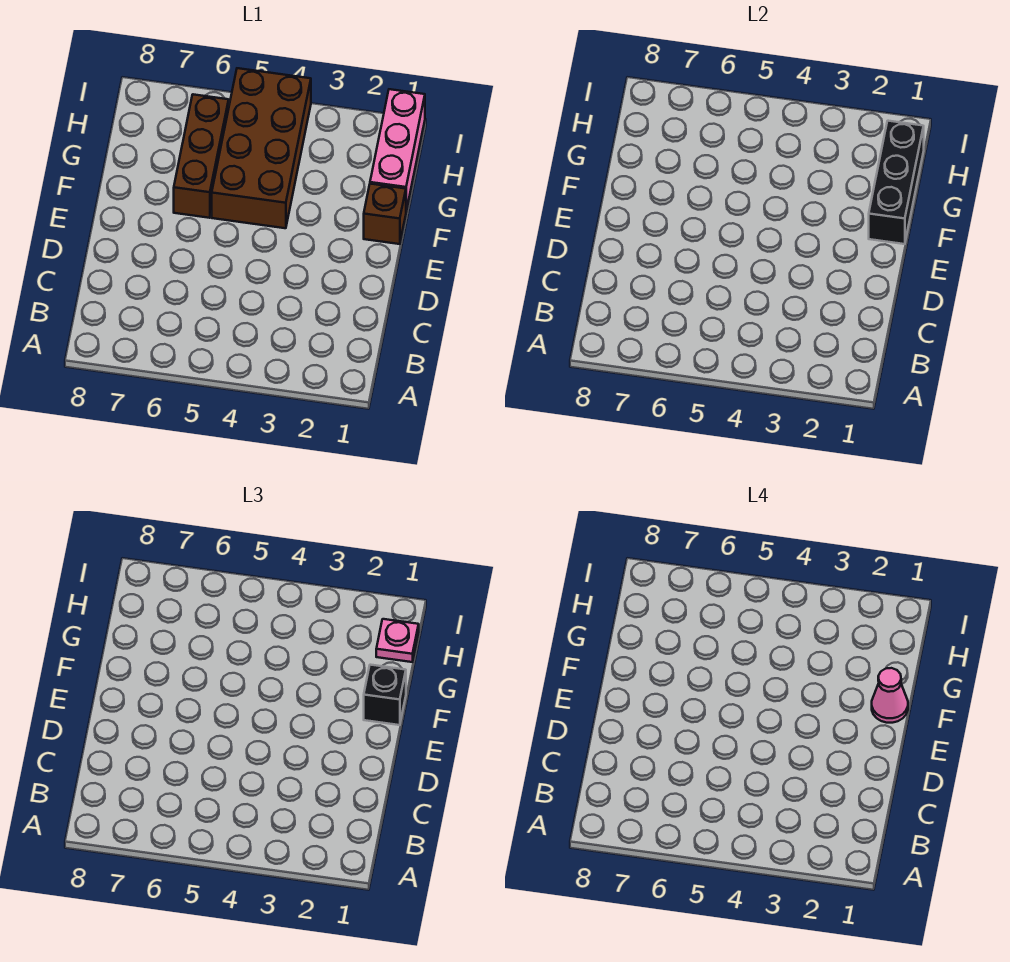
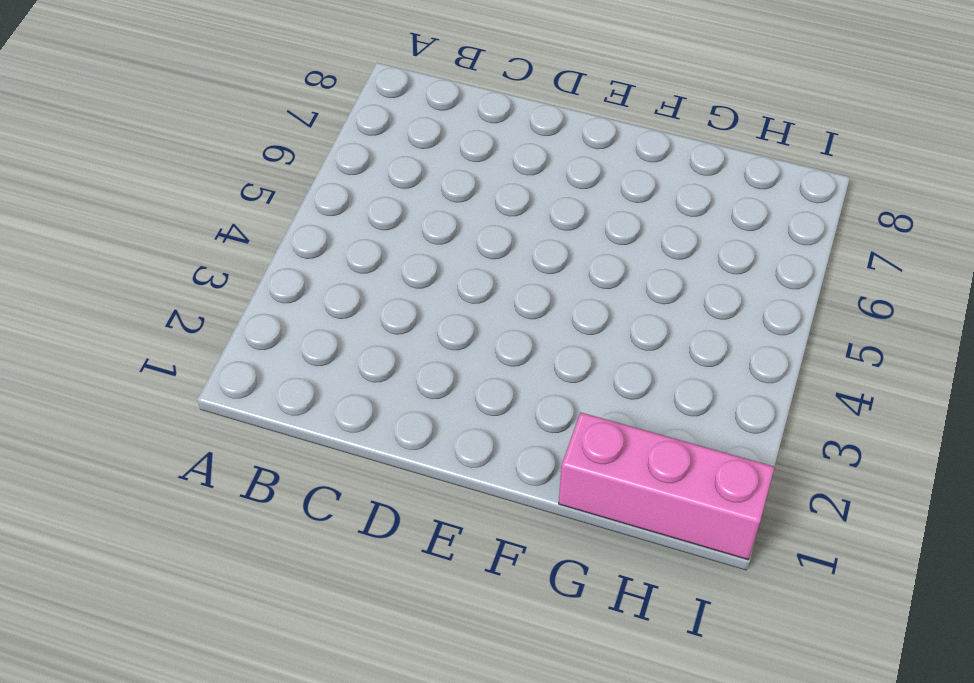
none -> brown 1x1 brick [364,184,406,244]
none -> brown 2x4 brick [212,68,311,228]

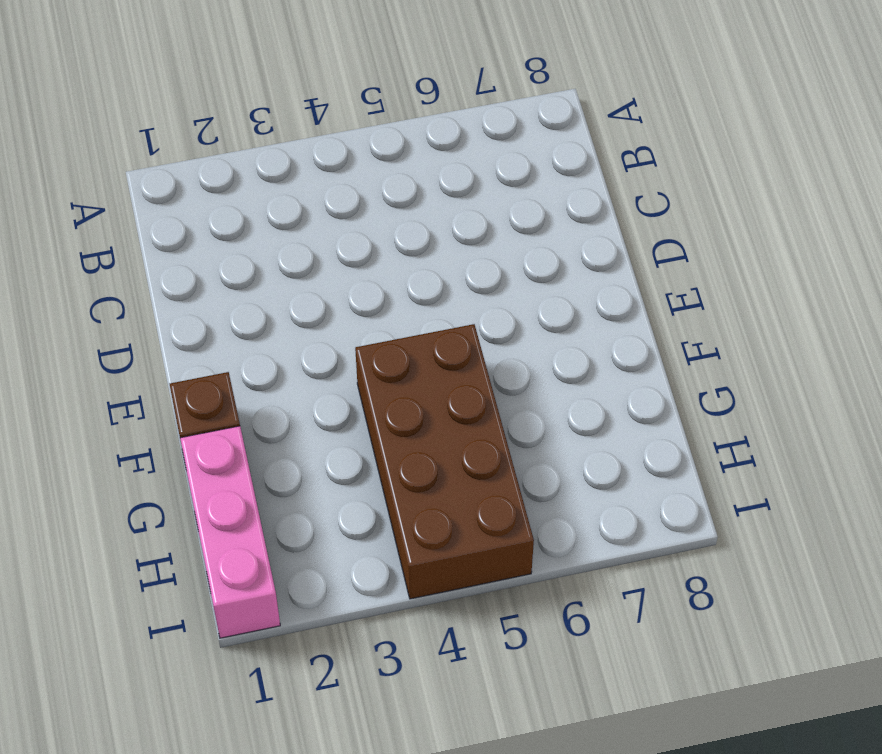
none -> brown 1x3 brick [174,94,229,218]
none -> black 1x3 brick [869,121,924,244]

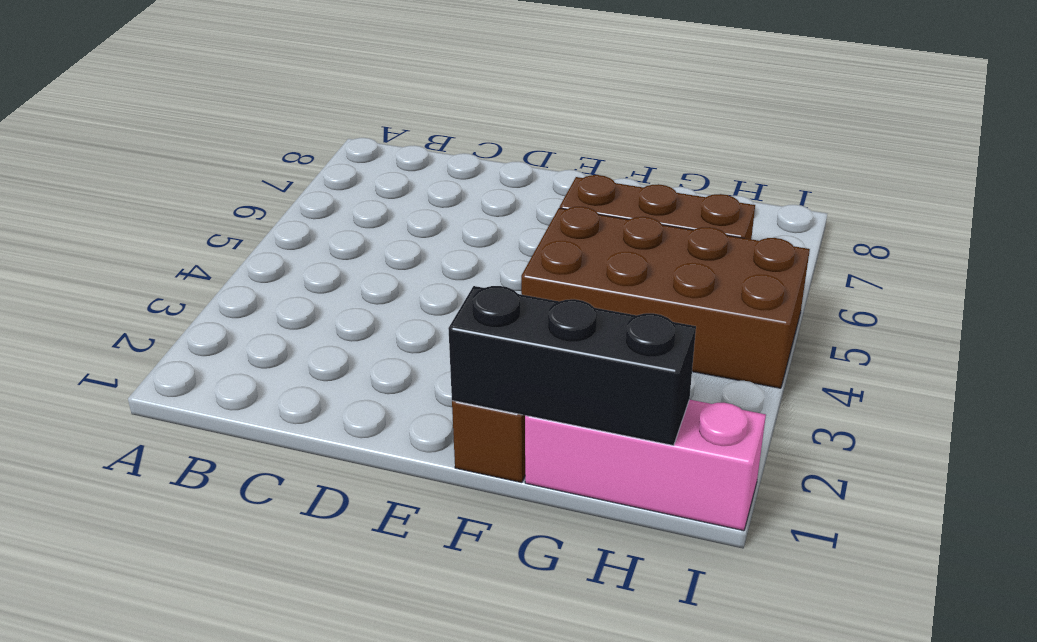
none -> black 1x1 brick [364,665,406,725]
none -> pink 1x1 plate [376,619,419,662]

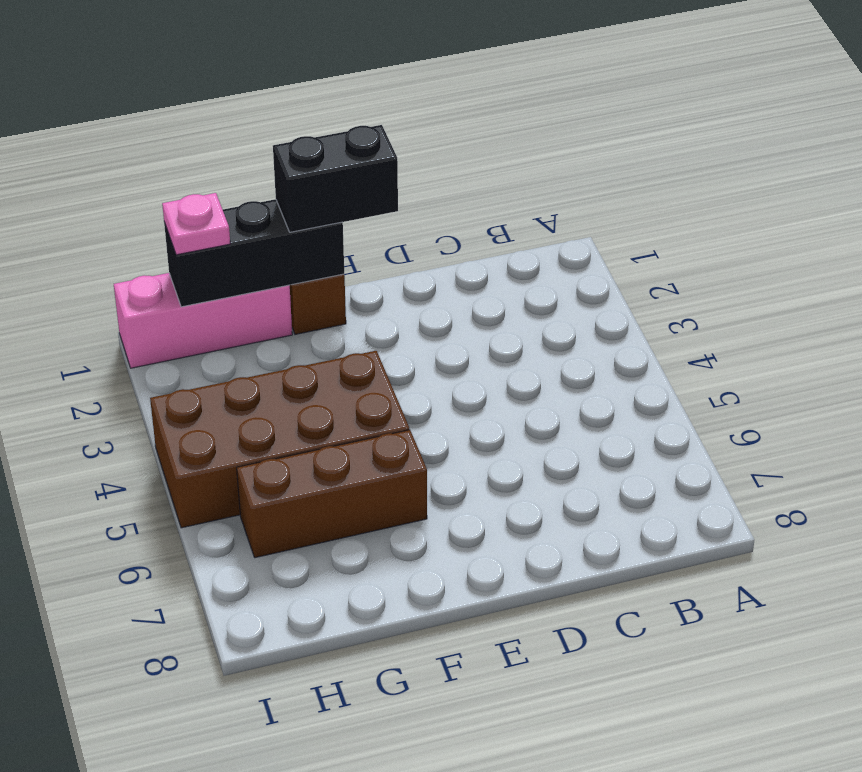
black 1x2 brick [273,125,398,232] -> black 1x1 brick [364,665,406,725]
none -> pink 1x1 cone [872,668,908,723]

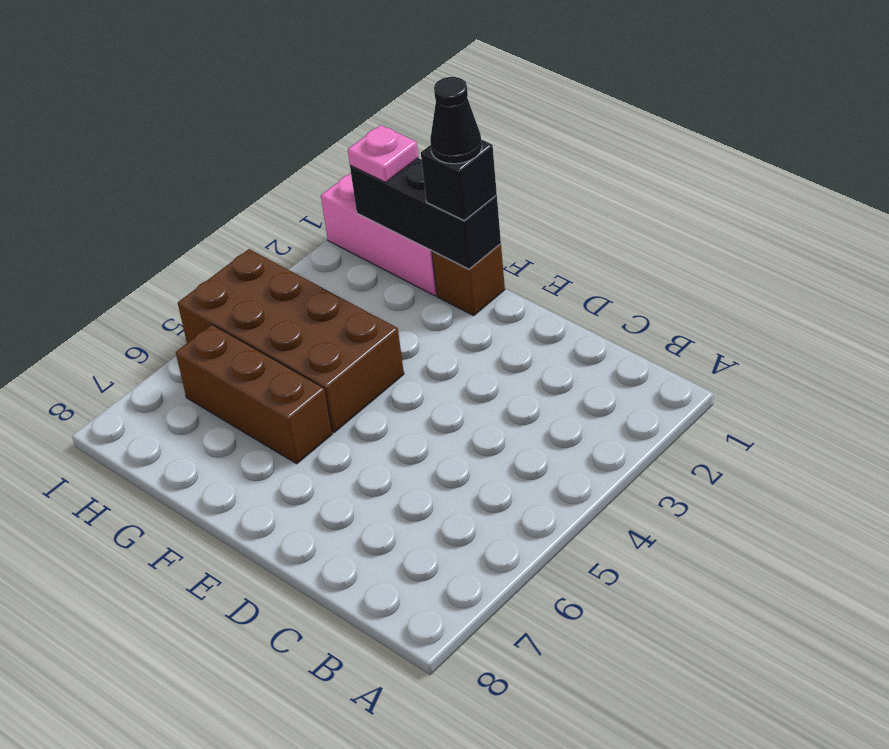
black 1x1 cone [430,77,482,164] -> pink 1x1 cone [872,668,908,723]

